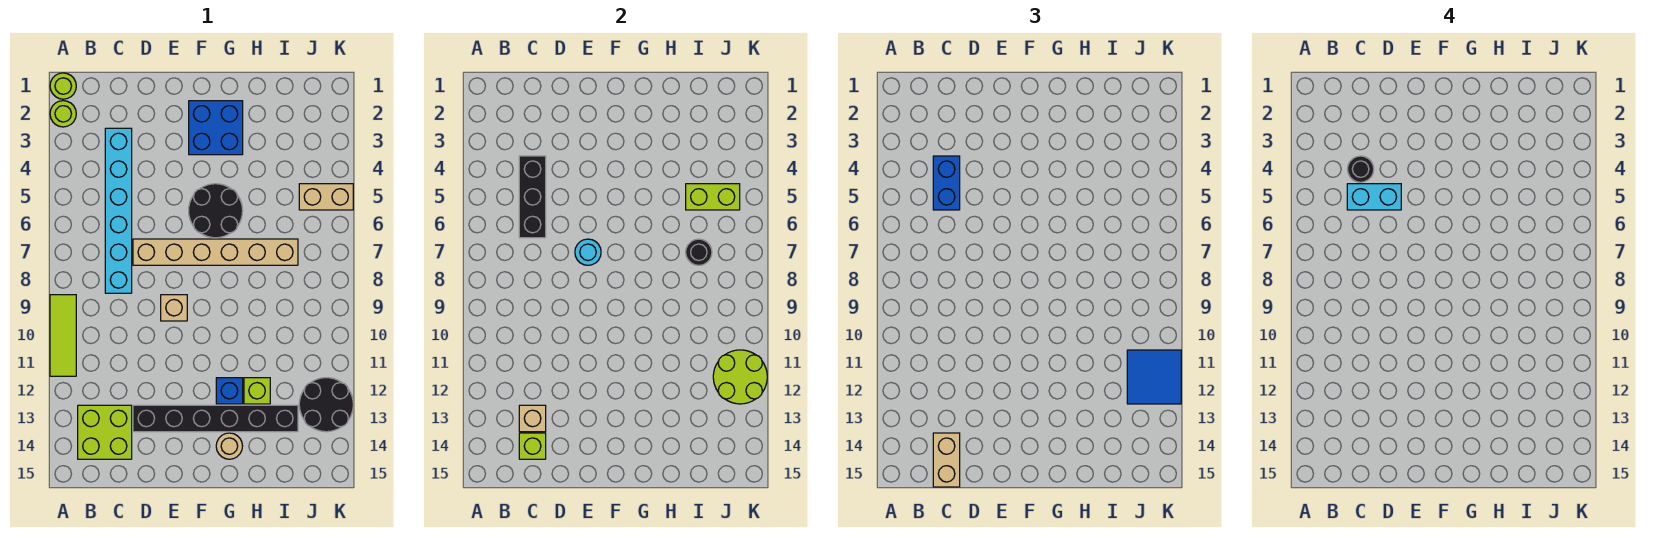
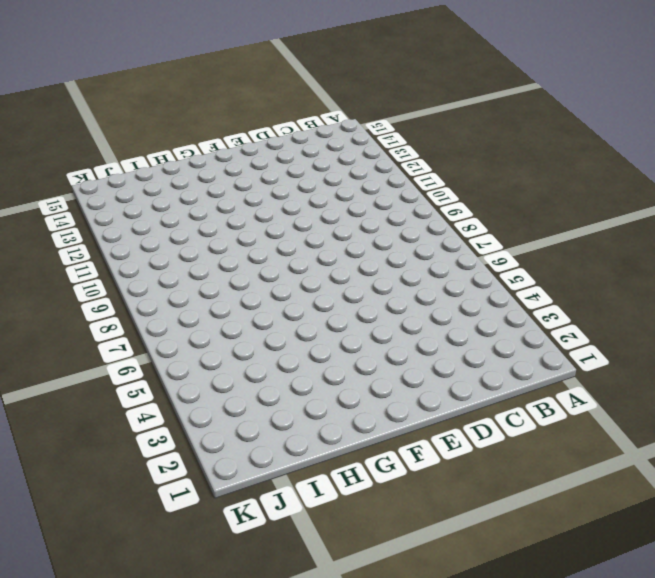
none -> lime 1x1 round brick [50,73,76,99]
none -> lime 1x1 round brick [50,101,76,127]
none -> lime 1x3 tile [50,295,76,376]

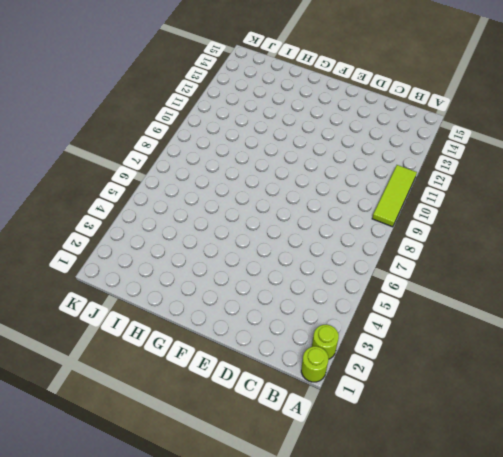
none -> lime 2x2 brick [78,405,132,459]
none -> cyan 1x6 brick [105,128,132,293]
none -> tan 1x6 brick [133,239,298,265]

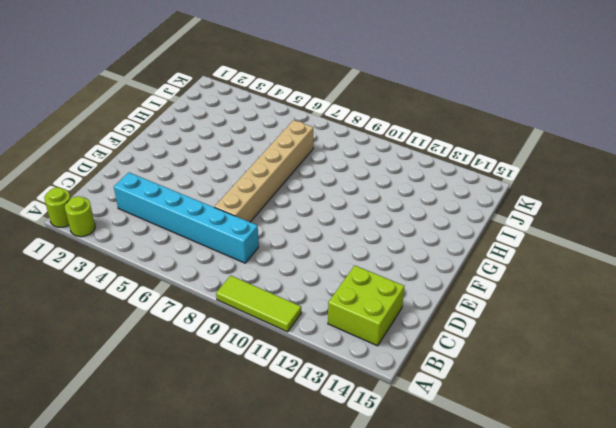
none -> black 1x6 brick [133,405,298,432]
none -> tan 1x1 brick [161,295,187,321]
none -> blue 2x2 brick [189,101,243,155]

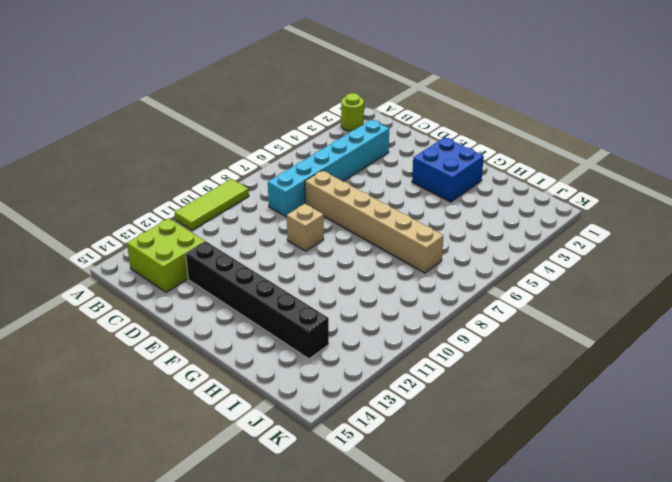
none -> lime 1x1 round brick [50,73,76,99]
none -> black 2x2 round brick [189,184,243,238]
none -> blue 1x1 brick [216,378,243,404]

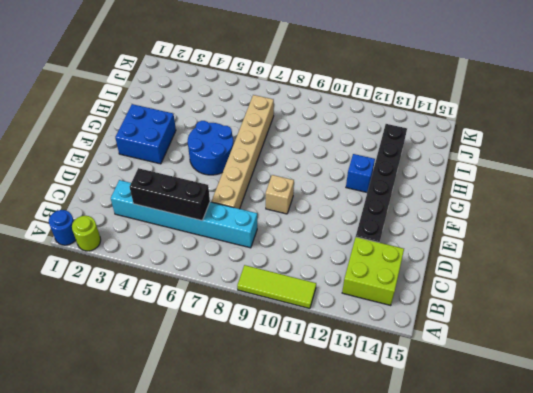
blue 1x1 round brick [49,210,76,245] -> lime 1x1 round brick [50,73,76,99]
blue 2x2 round brick [188,121,234,175] -> black 2x2 round brick [189,184,243,238]
none -> tan 1x1 round brick [216,433,243,459]
none -> lime 1x1 brick [244,378,270,404]
none -> tan 1x2 brick [299,184,353,210]

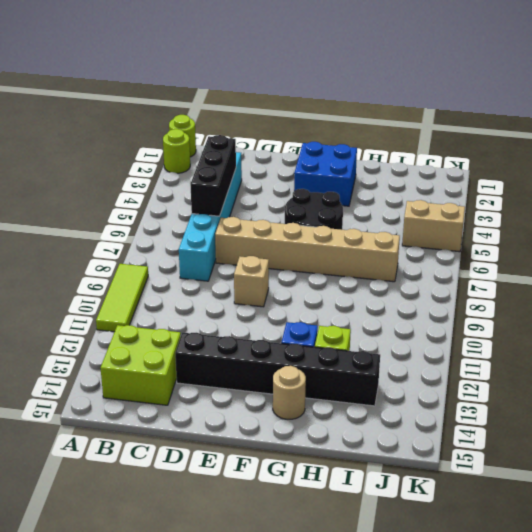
none -> black 2x2 round brick [299,378,353,432]
none -> tan 1x1 brick [519,405,546,432]
none -> lime 1x1 brick [519,433,546,459]

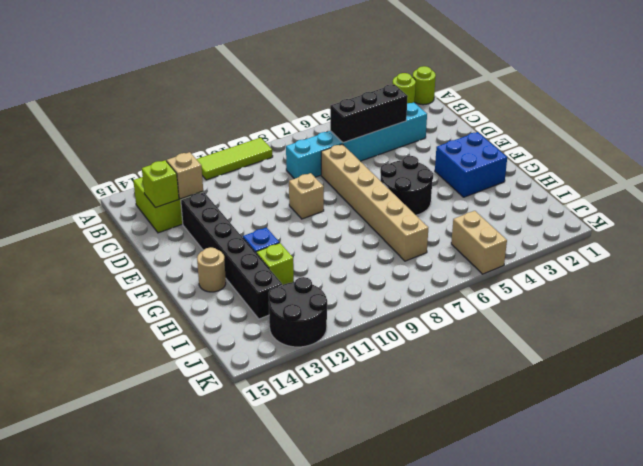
none -> cyan 1x1 round brick [575,239,601,265]
none -> lime 1x2 brick [686,184,740,210]
none -> black 1x1 round brick [686,239,712,265]

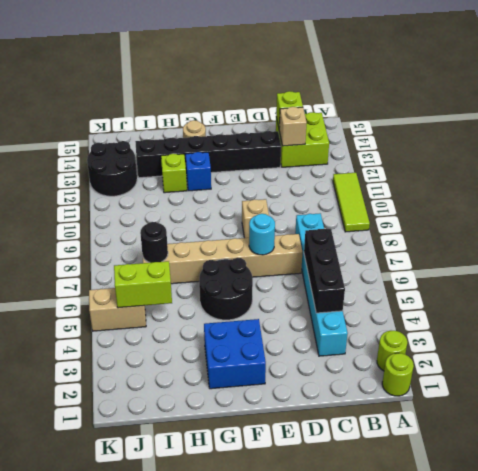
none -> lime 2x2 round brick [713,350,767,404]
none -> blue 1x2 brick [933,156,960,210]
none -> tan 1x2 brick [933,433,960,487]

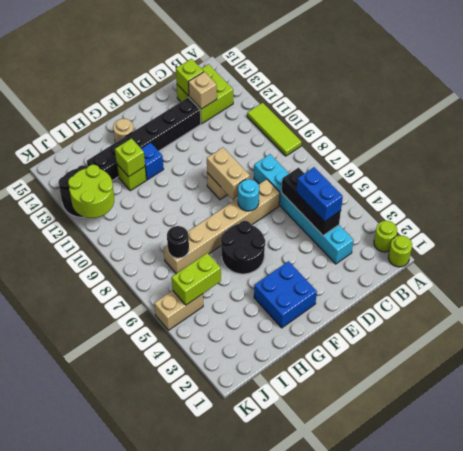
tan 1x2 brick [207,148,250,200] -> tan 1x2 brick moved to [933,433,960,487]
lime 1x1 brick [115,139,145,177] -> none
none -> blue 2x2 tile [1127,350,1181,404]
none -> black 1x1 round brick [1347,156,1374,182]
none -> cyan 1x2 brick [1347,184,1401,210]

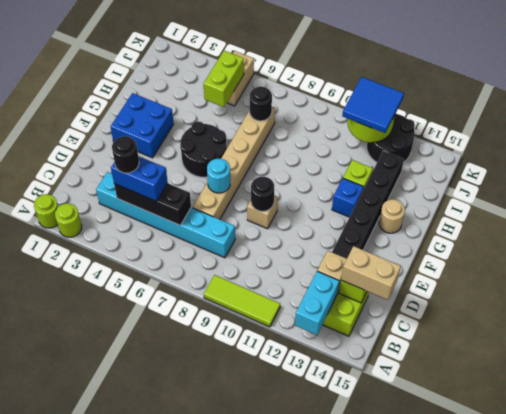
cyan 1x2 brick [295,271,339,335] -> cyan 1x2 brick moved to [1347,184,1401,210]
black 1x1 round brick [251,177,274,211] -> none

